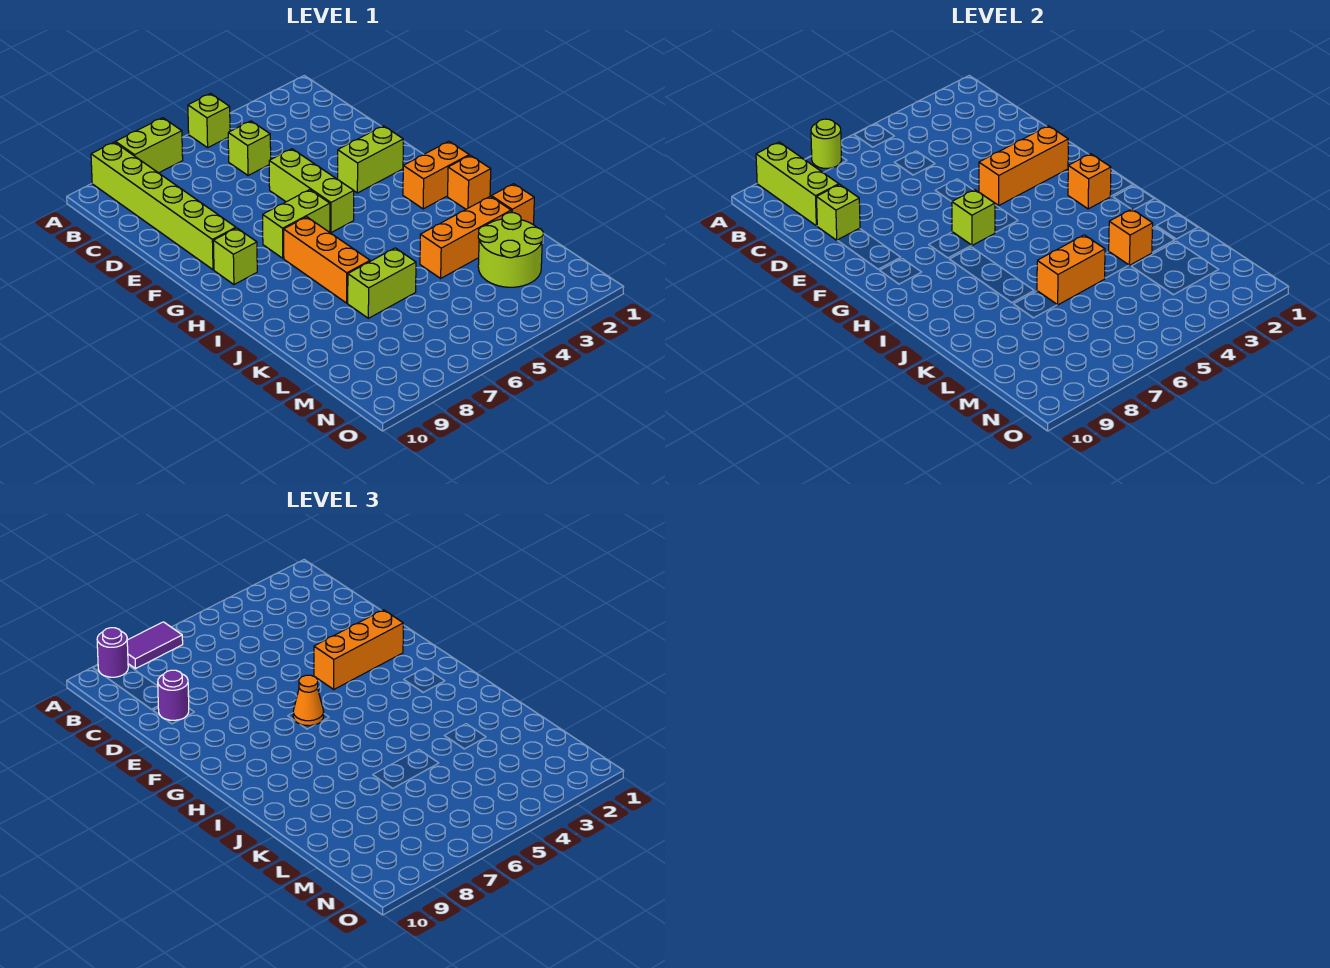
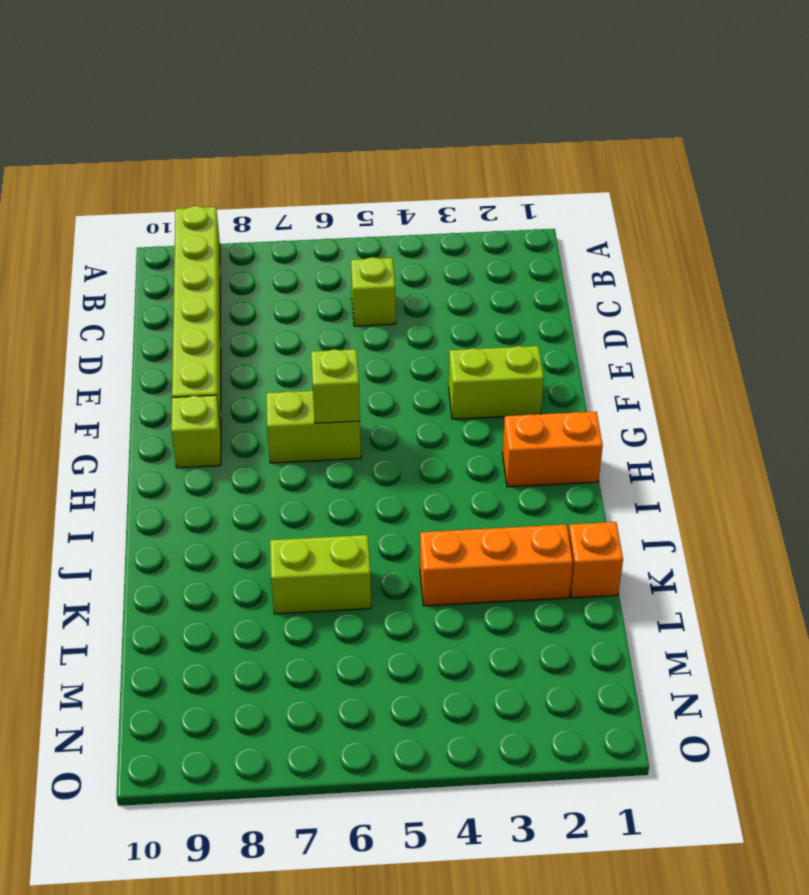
none -> lime 1x1 brick [188,94,230,148]
none -> lime 1x2 brick [116,118,183,173]
none -> lime 1x3 brick [269,149,354,233]

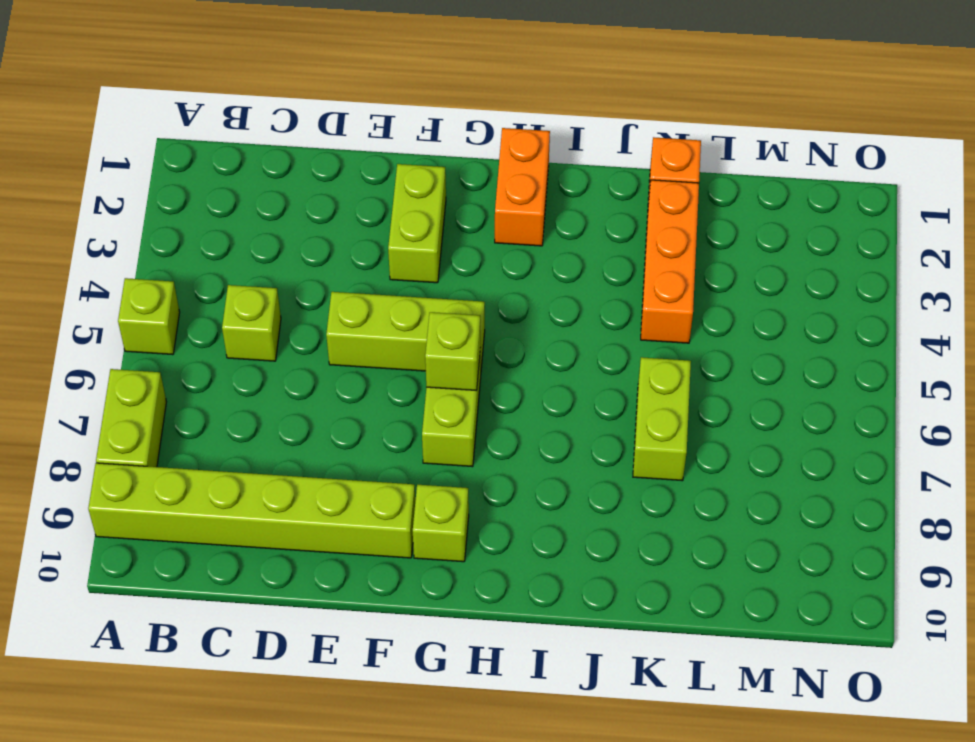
none -> orange 1x3 brick [284,217,370,303]
none -> orange 1x1 brick [448,155,491,209]
none -> lime 2x2 round brick [478,213,543,287]

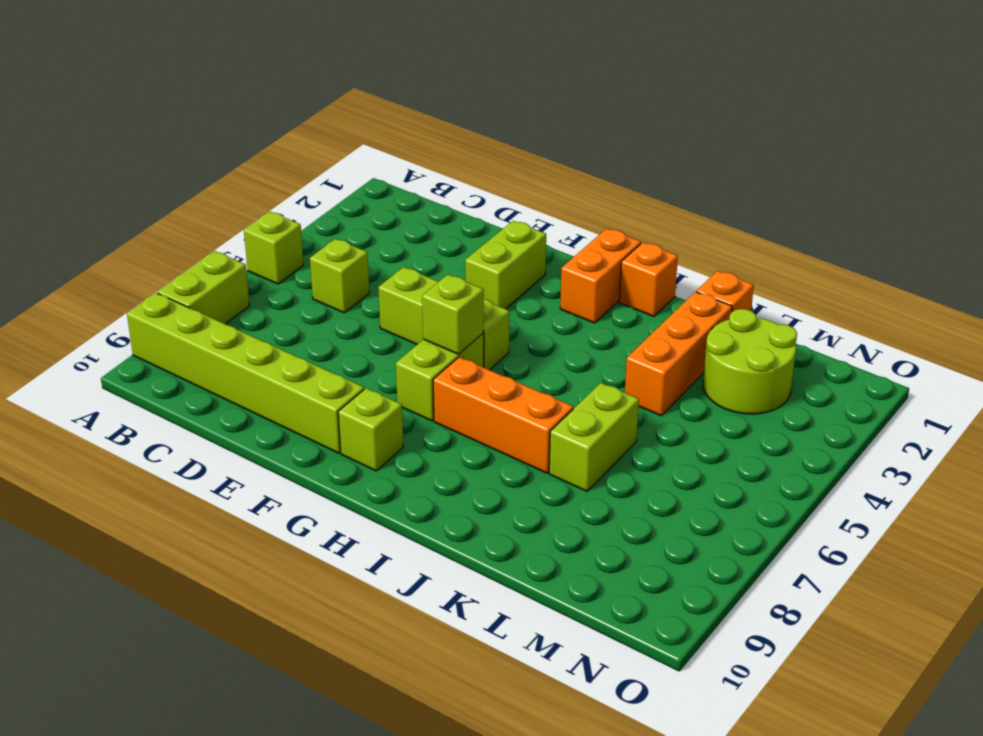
none -> lime 1x1 round brick [811,119,841,168]
none -> lime 1x3 brick [756,142,839,226]
none -> lime 1x1 brick [816,185,860,240]

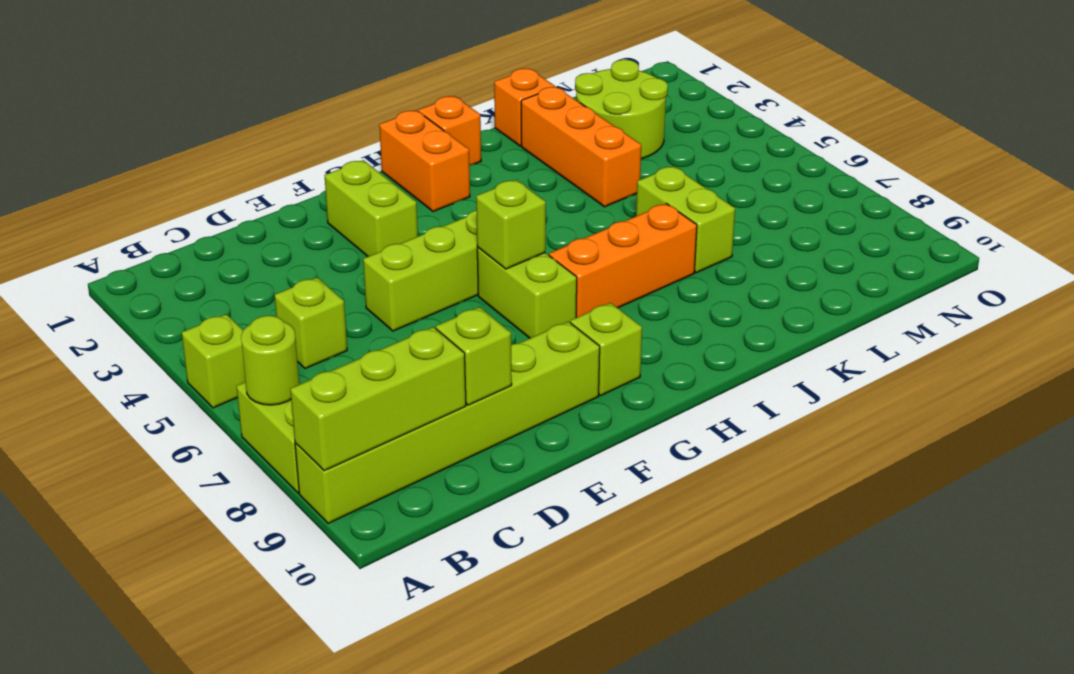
none -> orange 1x3 brick [979,126,1068,205]
none -> orange 1x1 brick [1068,154,1111,209]
none -> orange 1x1 brick [1109,209,1153,265]

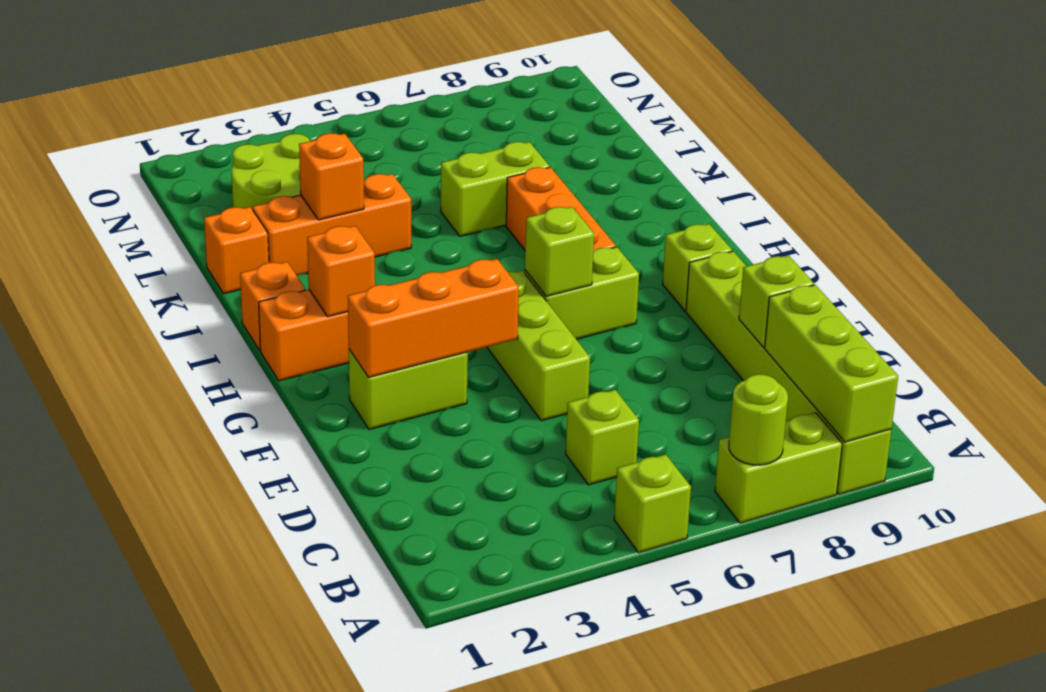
none -> orange 1x2 brick [1037,235,1105,305]
none -> purple 1x2 tile [127,622,183,669]
none -> purple 1x1 round brick [97,628,128,677]

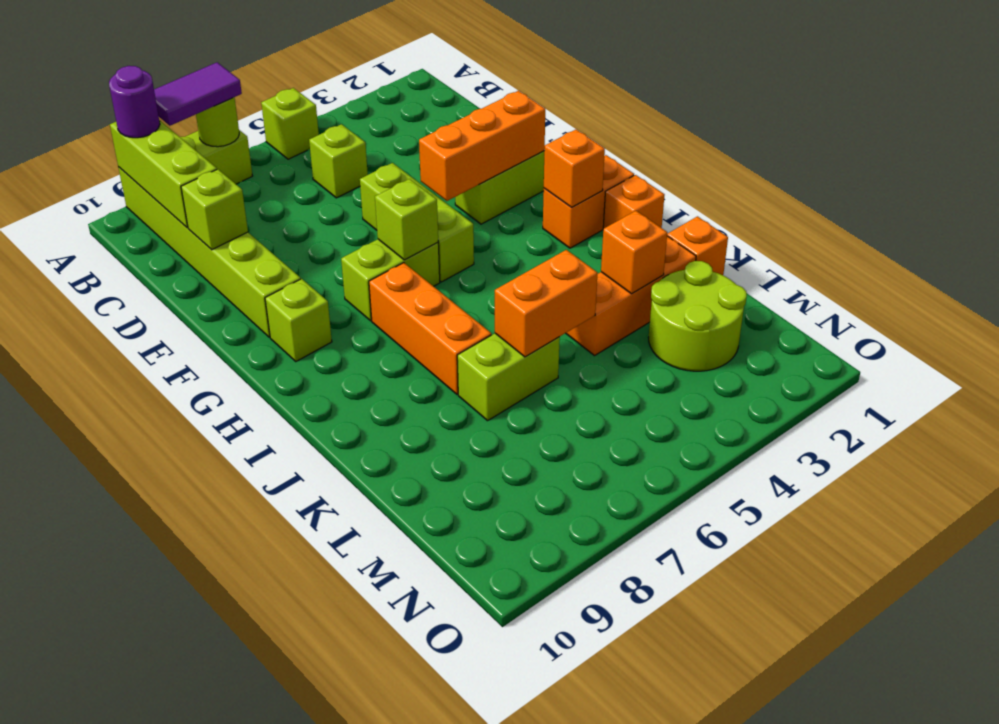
none -> purple 1x1 round brick [158,670,189,720]
none -> orange 1x3 brick [314,610,403,689]
none -> orange 1x1 cone [293,675,324,726]

